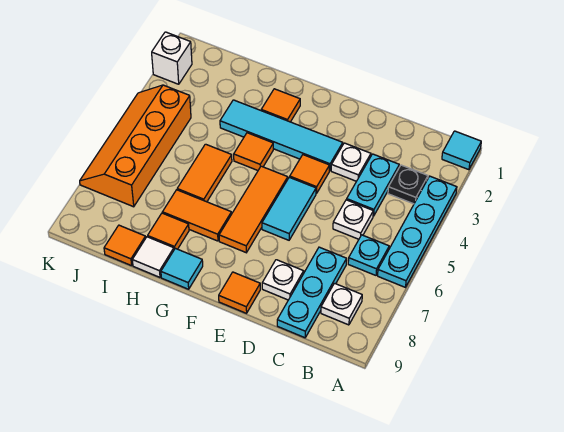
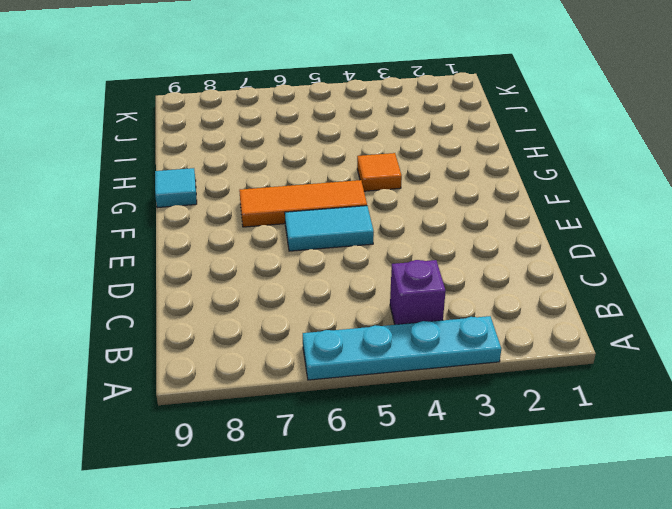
purple 1x1 brick [390,260,446,325] -> none
none -> cyan 1x1 tile [442,131,481,170]
none -> black 1x1 plate [388,165,428,204]
none -> cyan 1x1 plate [348,235,389,275]

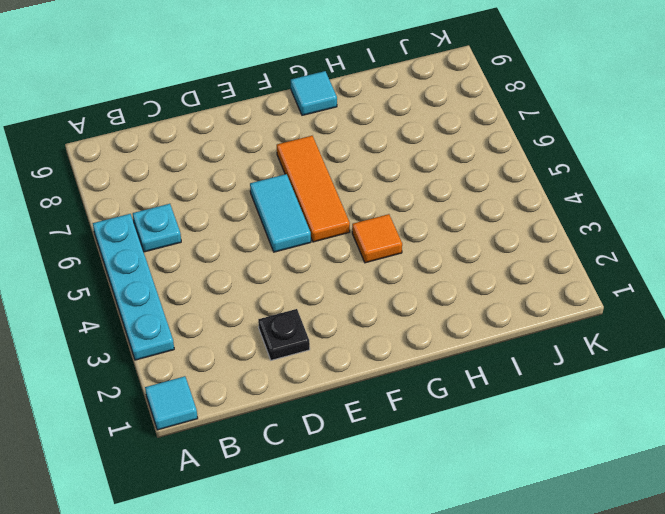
black 1x1 plate [258,309,310,360] -> black 1x1 plate moved to [388,165,428,204]
none -> white 1x1 plate [321,283,362,325]
none -> cyan 1x2 plate [347,154,399,216]
none -> white 1x1 plate [333,200,373,239]

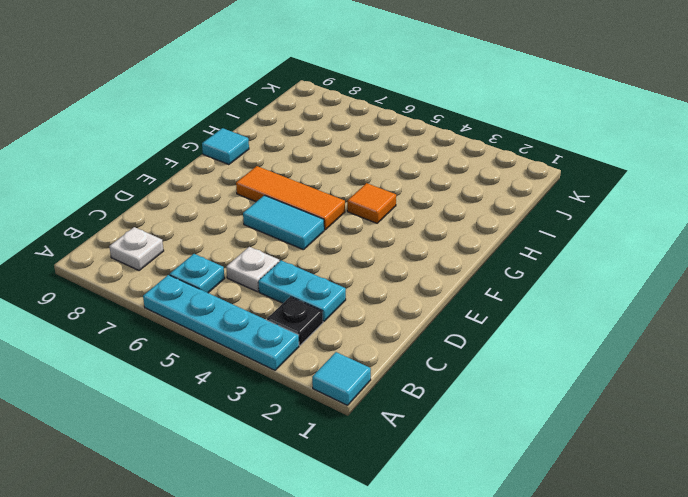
none -> cyan 1x3 plate [277,247,347,338]
none -> white 1x1 plate [331,143,371,181]
none -> white 1x1 plate [262,260,304,300]

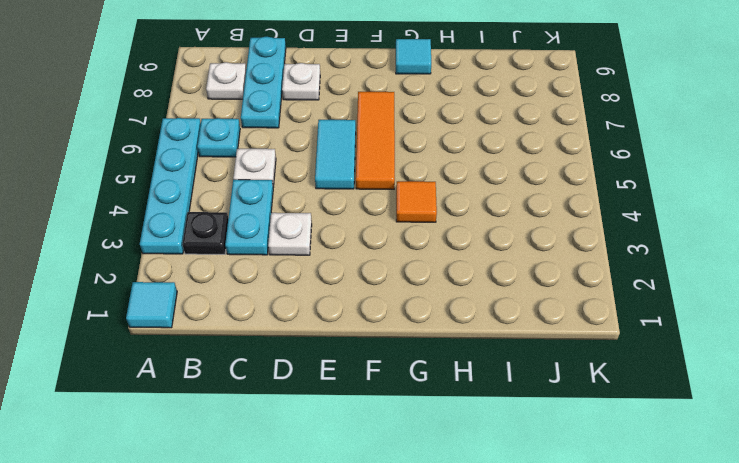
none -> cyan 1x4 tile [220,100,343,171]
none -> orange 1x1 tile [290,155,329,194]
none -> orange 1x1 tile [219,272,260,313]

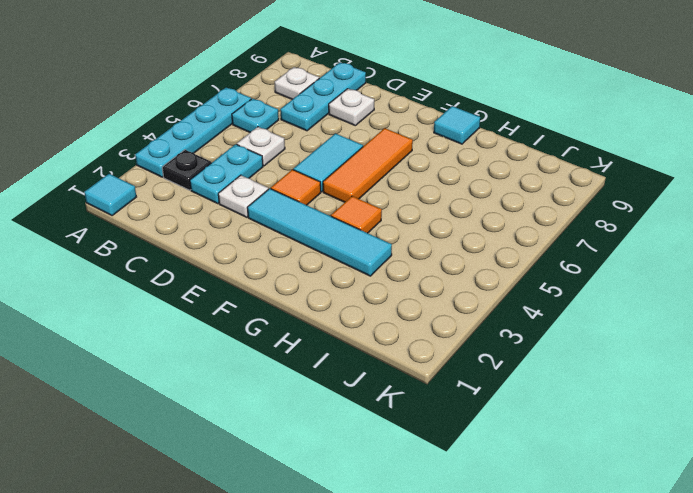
none -> orange 1x1 tile [219,272,260,313]
none -> orange 1x1 tile [261,89,300,122]
none -> orange 1x2 tile [163,190,231,241]

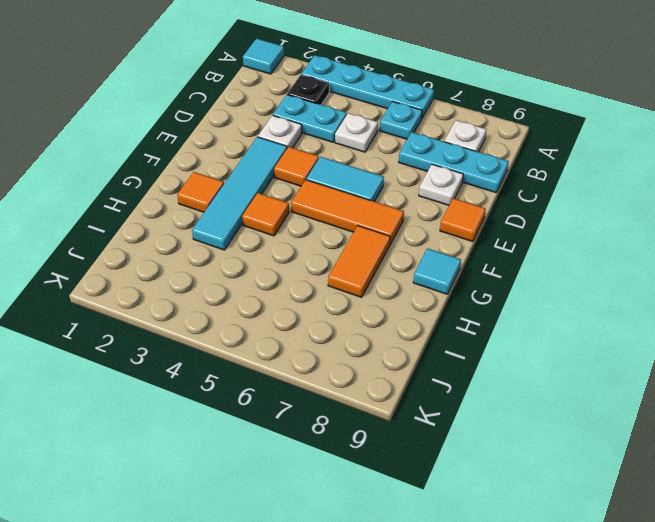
none -> orange 1x2 tile [177,144,232,202]
none -> orange 1x1 tile [148,213,189,249]
none -> white 1x1 tile [132,237,174,277]

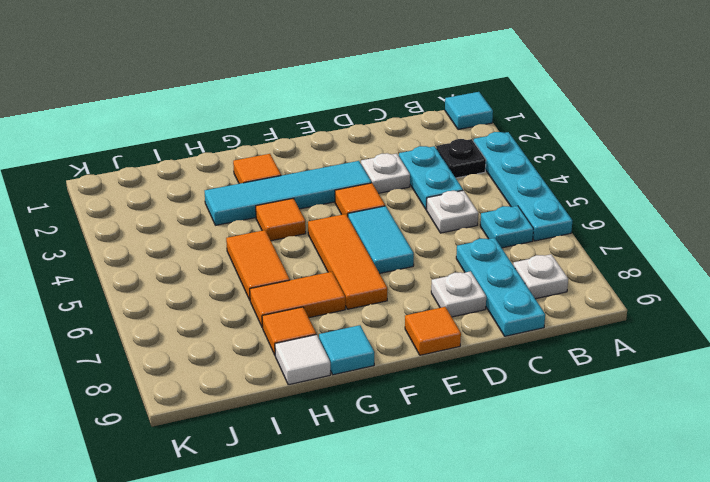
none -> orange 1x1 tile [104,225,146,266]
none -> orange 2x4 slope [80,85,191,207]
none -> white 1x1 brick [152,32,192,84]

